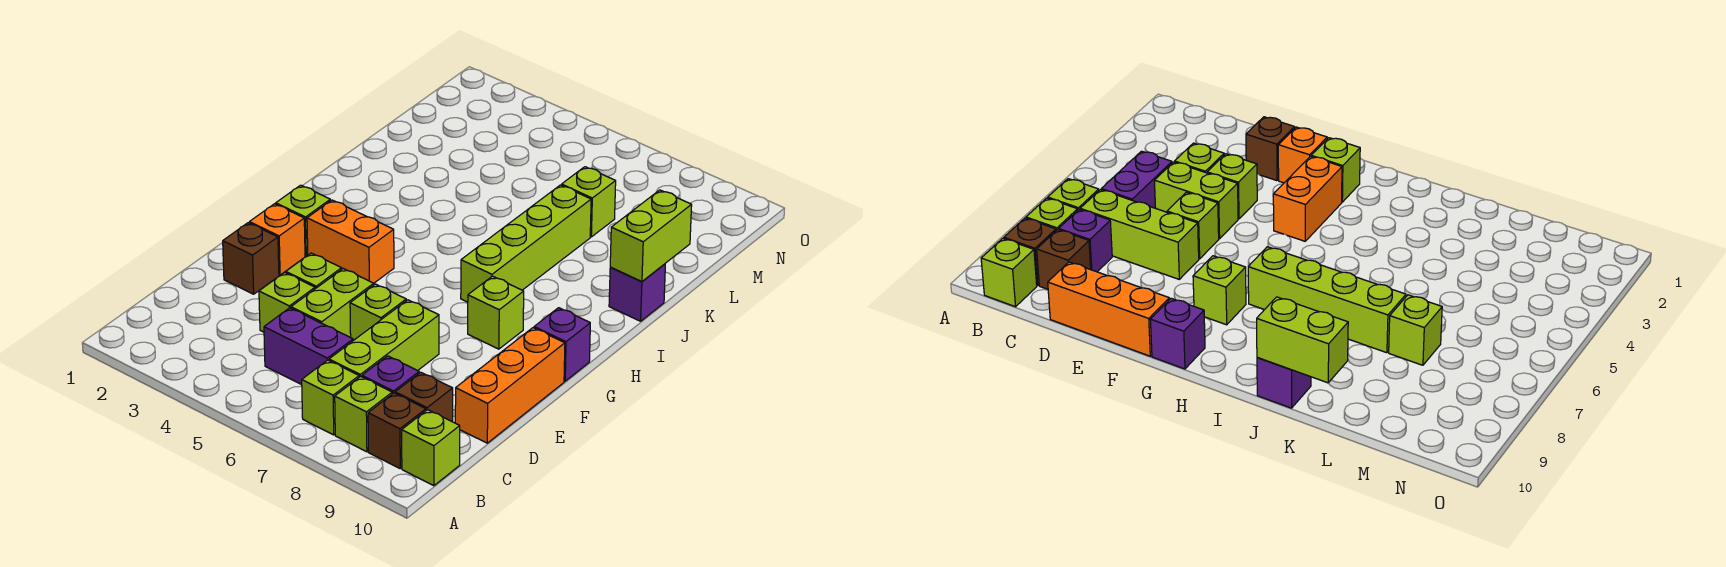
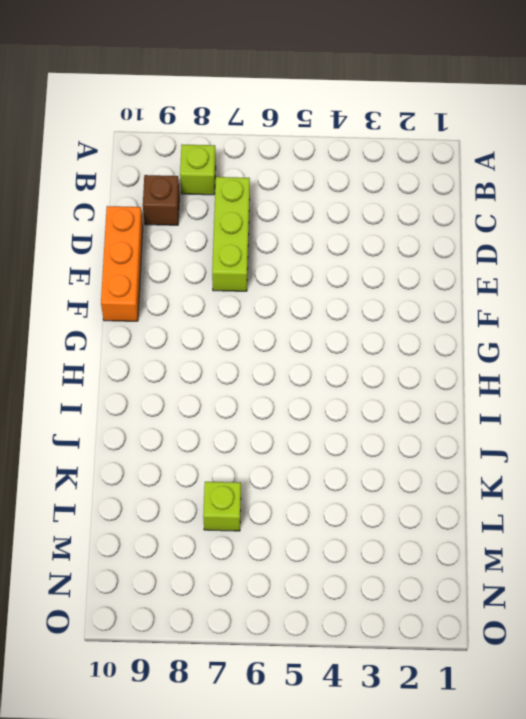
none -> lime 1x1 brick [302,360,359,435]
none -> brown 1x1 brick [368,393,426,468]
none -> lime 1x1 brick [402,410,460,486]

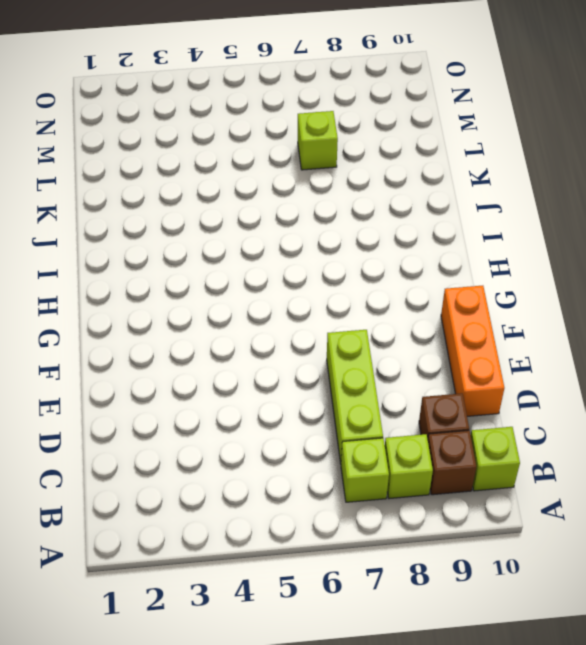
none -> purple 1x2 brick [264,308,353,385]
none -> purple 1x1 brick [362,356,419,394]
none -> lime 1x1 brick [259,272,315,332]

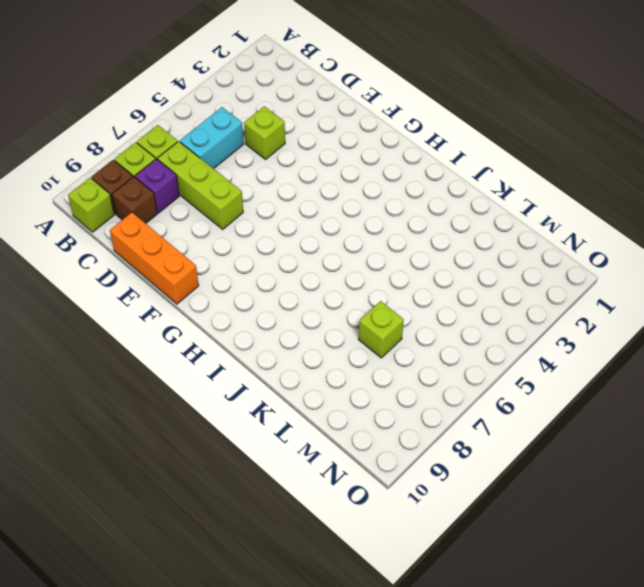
cyan 1x2 brick [180,107,244,169] -> purple 1x2 brick [264,308,353,385]
none -> lime 1x2 brick [291,269,374,337]
none -> brown 1x1 brick [223,223,279,294]
none -> lime 1x1 brick [286,253,342,289]

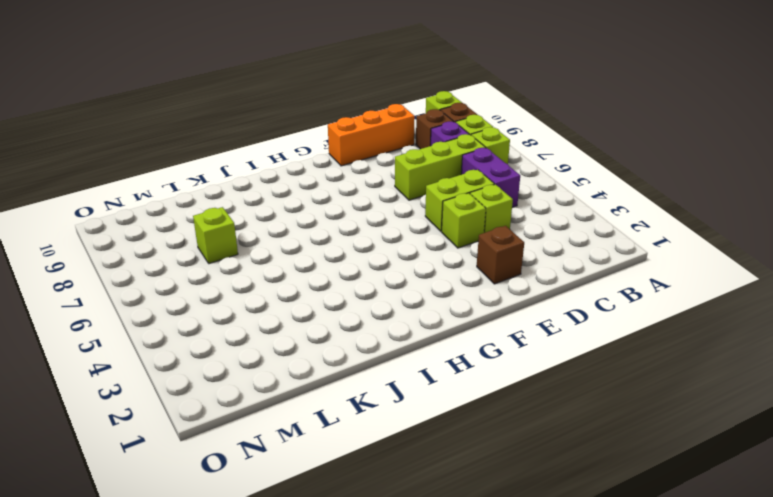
none -> lime 1x1 brick [350,284,406,341]
none -> orange 1x1 brick [249,204,305,275]
none -> lime 1x1 brick [276,185,330,256]

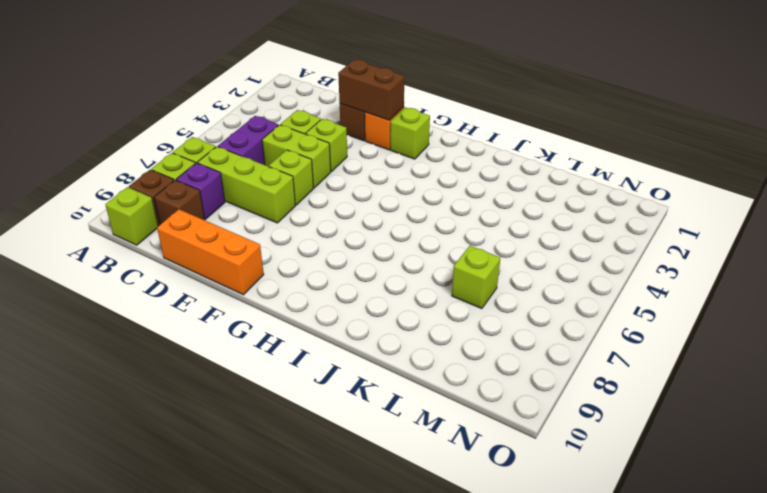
brown 1x2 brick [338,60,404,120] -> none
none -> orange 1x2 brick [307,200,394,283]
none -> lime 1x1 brick [468,276,524,349]
none -> purple 1x1 brick [534,308,590,381]

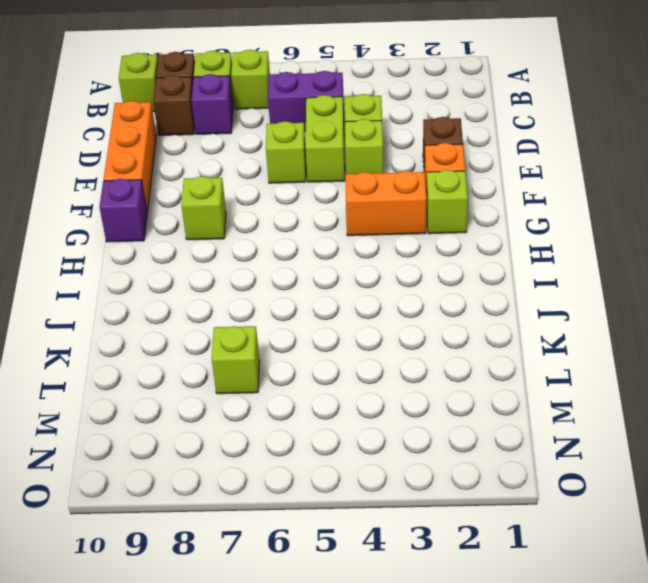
none -> lime 1x3 brick [329,300,439,377]
none -> lime 1x4 brick [461,185,591,302]
none -> purple 1x1 brick [609,264,665,321]

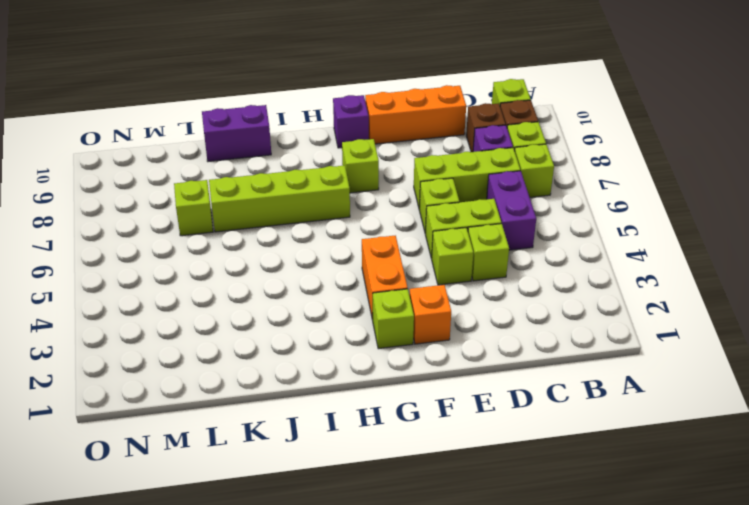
purple 1x2 brick [202,105,271,161] -> purple 1x1 brick [609,264,665,321]
none -> brown 1x1 brick [223,223,279,294]
none -> lime 1x2 brick [610,190,692,282]

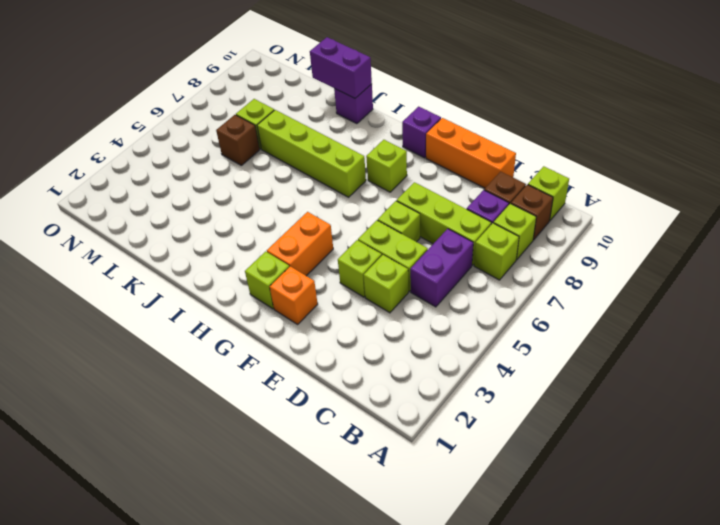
purple 1x2 brick [310,37,372,98] -> lime 1x2 brick [610,190,692,282]
brown 1x1 brick [216,115,260,165] -> brown 1x1 brick moved to [223,223,279,294]

